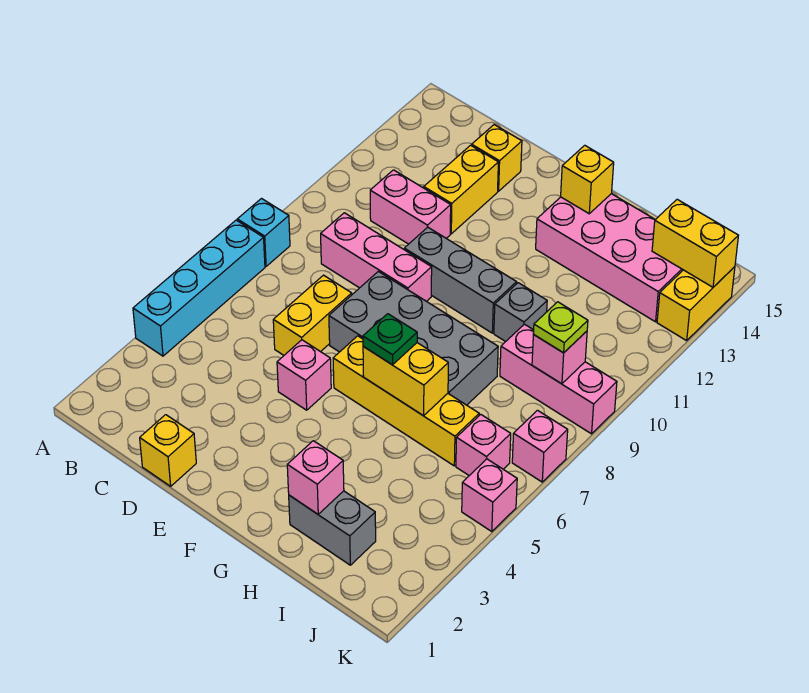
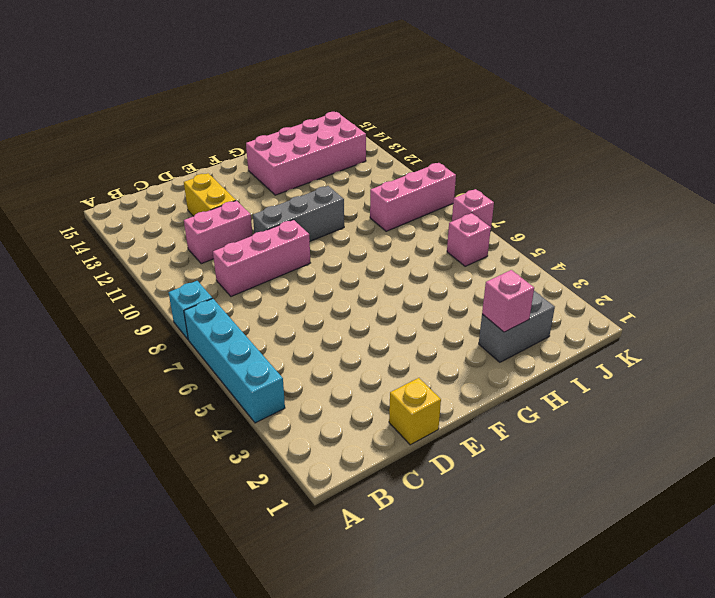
none -> yellow 1x2 brick [273,275,352,355]
none -> yellow 1x1 brick [472,125,522,191]
none -> pink 1x1 brick [277,340,331,410]

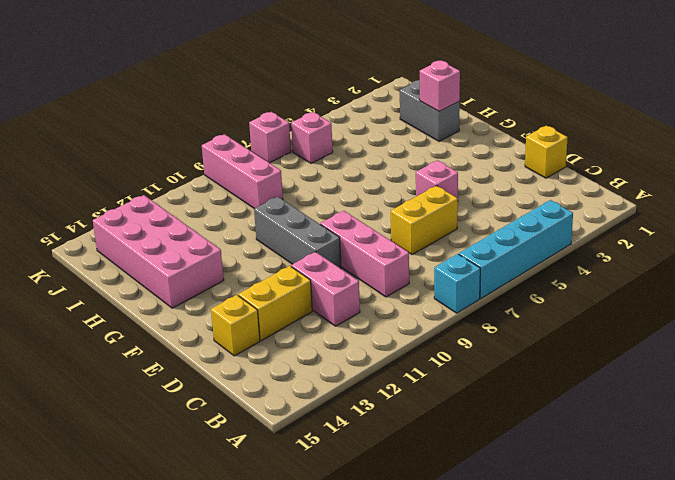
none -> grey 2x4 brick [329,271,498,405]
none -> yellow 1x4 brick [333,336,479,466]
none -> grey 1x1 brick [494,283,547,342]

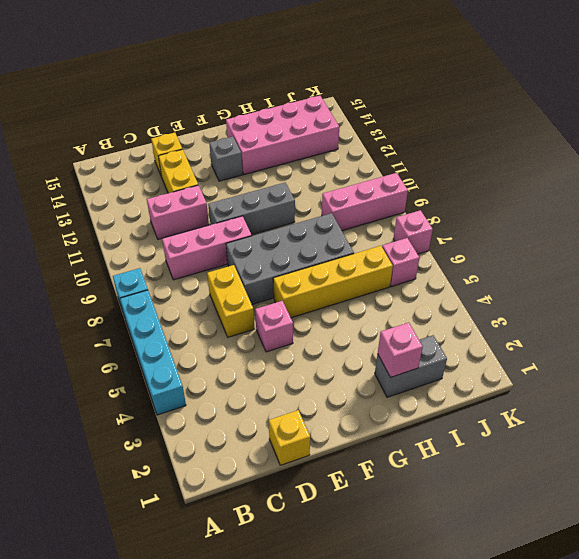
grey 1x1 brick [209,136,243,181] -> grey 1x1 brick moved to [494,283,547,342]
none -> pink 1x1 brick [462,459,517,532]
none -> yellow 1x2 brick [657,267,735,341]
none -> yellow 1x2 brick [363,343,448,416]

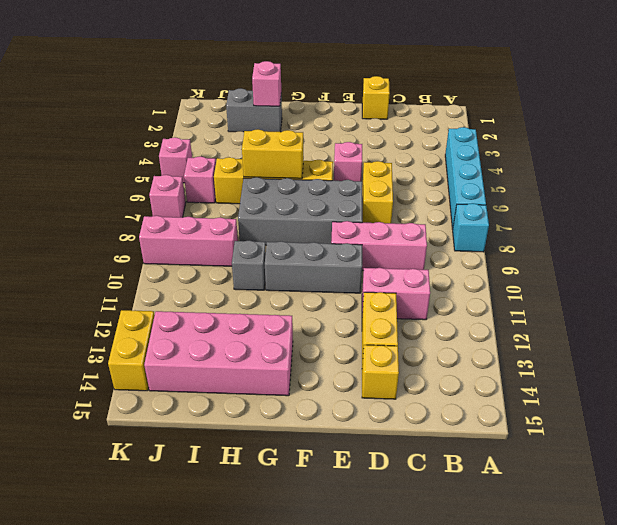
none -> yellow 1x1 brick [561,145,614,214]
none -> pink 1x1 brick [532,331,587,384]
none -> yellow 1x2 brick [652,199,738,287]

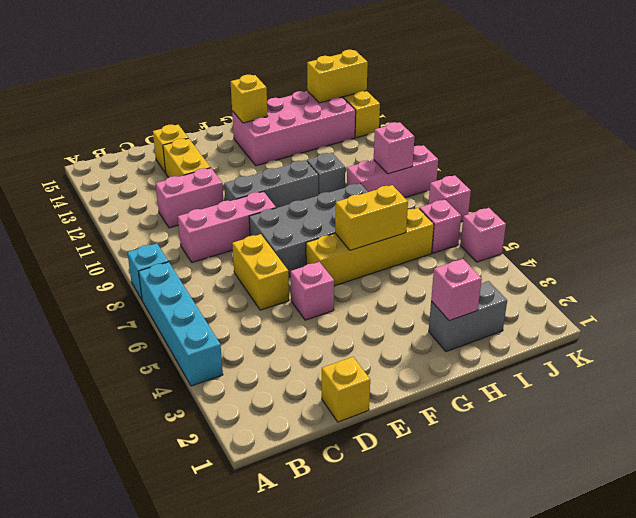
none -> green 1x1 plate [363,314,417,365]
none -> lime 1x1 plate [533,302,588,353]

